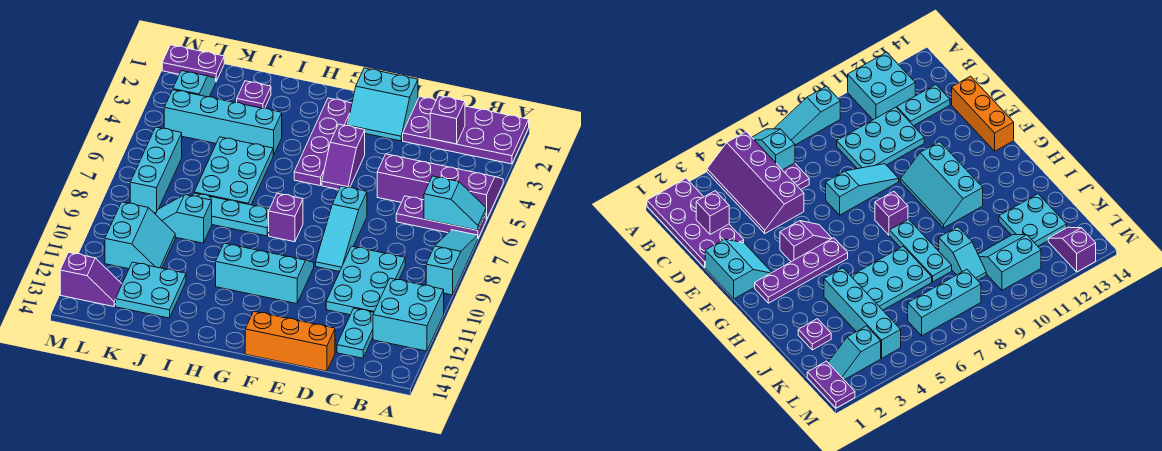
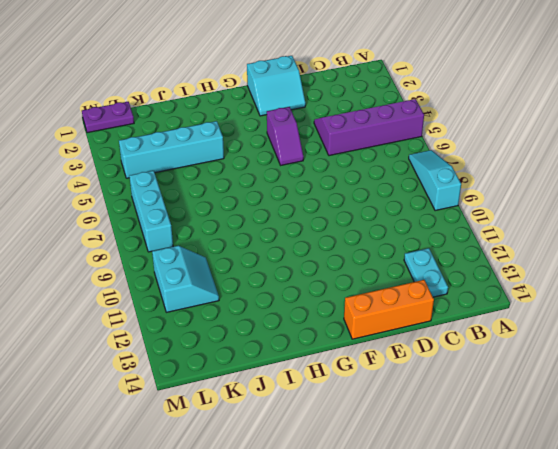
none -> purple 2x4 plate [403,97,529,164]
none -> purple 1x3 plate [396,196,486,238]
none -> cyan 2x2 brick [373,278,444,351]

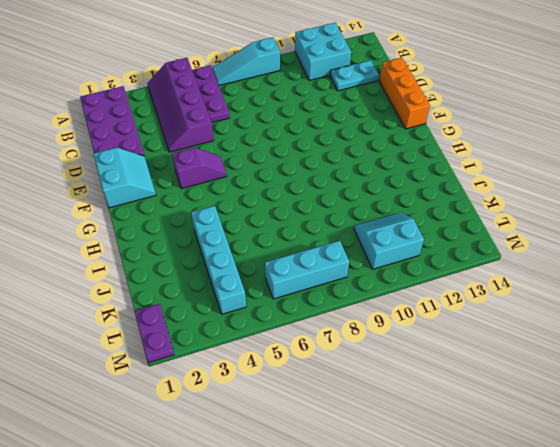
none -> cyan 2x3 plate [326,246,405,315]
none -> cyan 1x3 slope [316,186,367,272]
none -> cyan 2x3 slope [216,243,314,304]

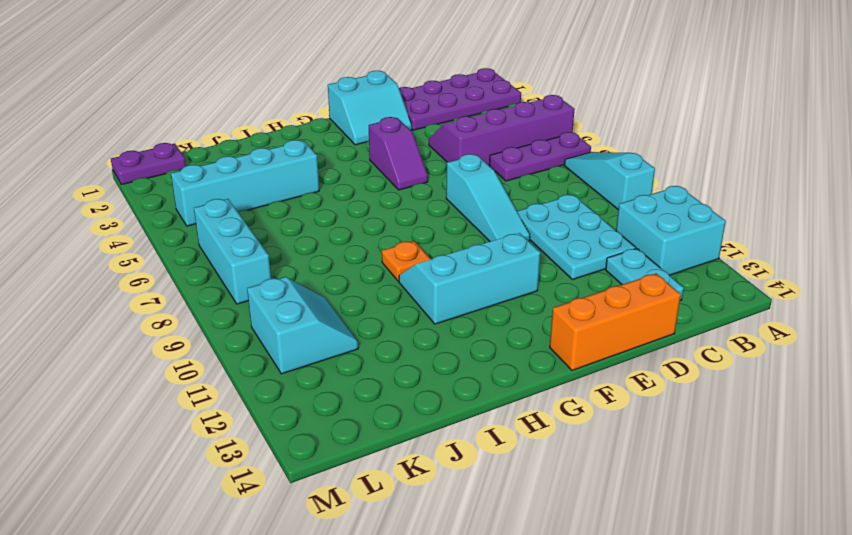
orange 1x1 plate [382,241,431,281] -> none
none -> purple 1x4 plate [294,98,352,185]
none -> purple 1x1 brick [269,193,303,242]
none -> cyan 1x3 plate [193,193,269,236]

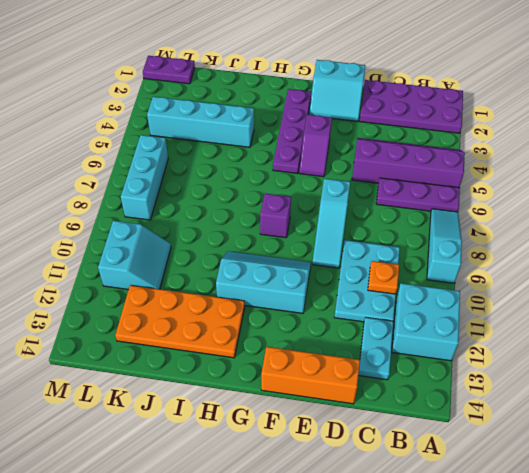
orange 1x1 plate [368,261,399,294] -> none
orange 2x4 plate [115,285,245,358] -> cyan 2x2 plate [116,262,186,318]
none -> cyan 1x3 plate [193,193,269,236]
none -> cyan 2x3 plate [194,137,273,205]
none -> purple 1x1 plate [237,81,271,108]

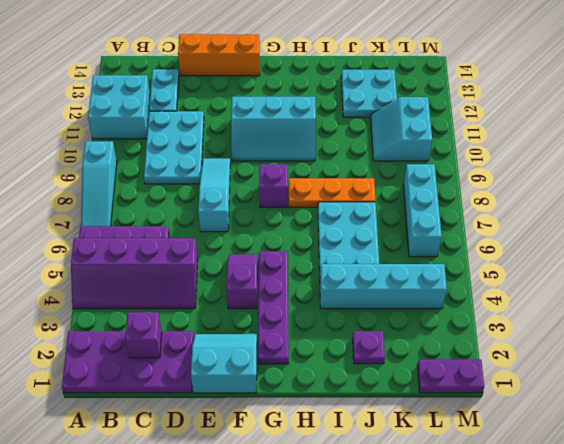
orange 1x3 plate [289,178,375,207] -> cyan 1x3 plate [193,193,269,236]
none -> cyan 1x2 slope [156,195,212,243]
none -> cyan 1x2 slope [173,71,216,97]
none -> purple 1x2 slope [60,252,122,307]

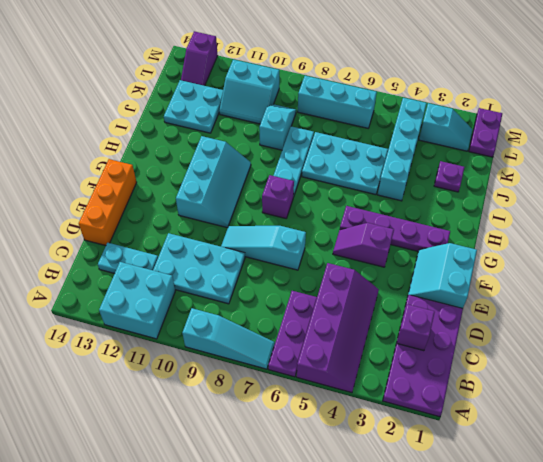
none -> cyan 1x2 slope [424,176,486,230]

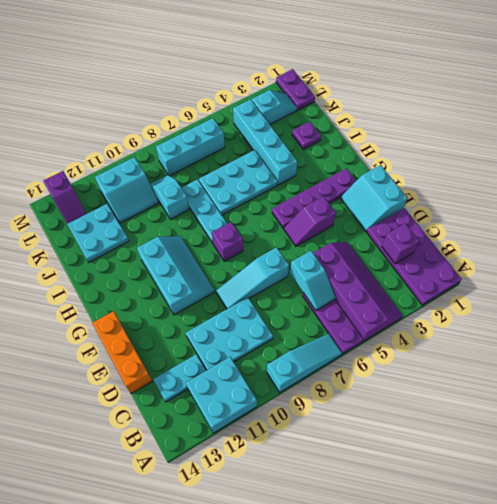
cyan 1x2 slope [290,251,336,310] -> cyan 1x2 slope moved to [424,176,486,230]

